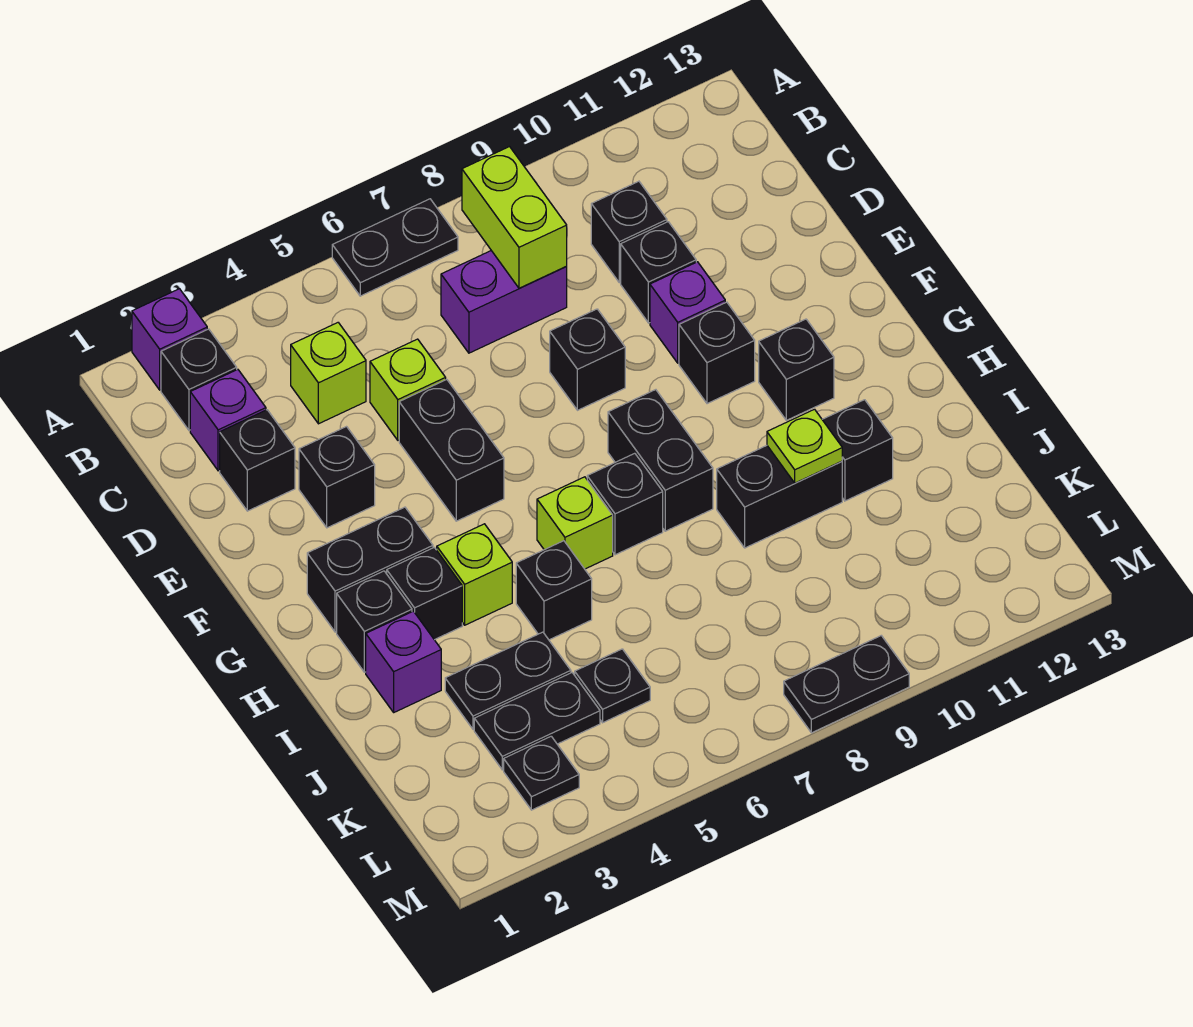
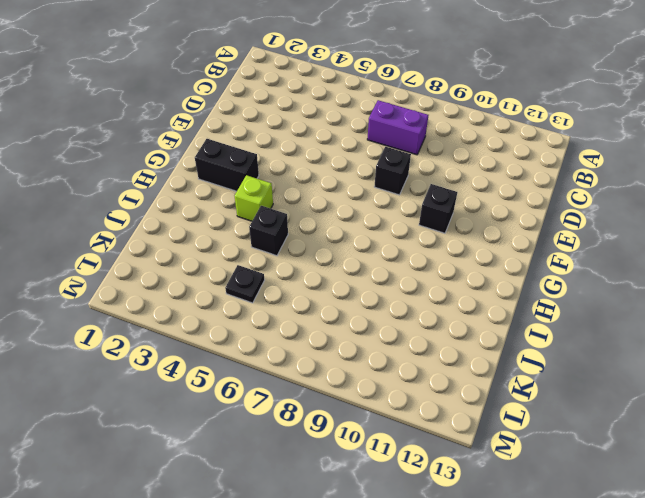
none -> purple 1x1 brick [132,289,207,390]
none -> black 1x2 plate [332,199,458,296]
none -> black 1x1 brick [161,329,237,430]
none -> purple 1x1 brick [190,369,266,471]

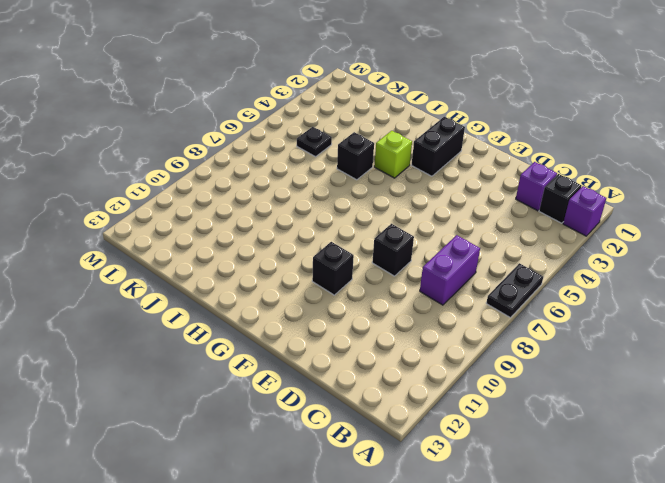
none -> lime 1x1 brick [291,323,366,424]
none -> black 1x1 brick [591,181,667,283]
none -> black 1x1 brick [220,410,295,511]
none -> lime 1x1 brick [370,339,446,440]

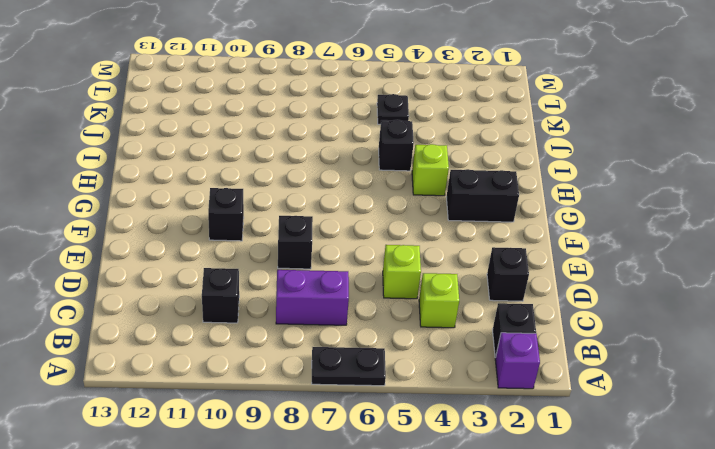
none -> purple 1x1 brick [190,369,266,471]
none -> black 1x1 brick [621,222,696,323]
none -> black 1x1 brick [299,427,375,528]
none -> black 1x2 brick [399,380,504,521]

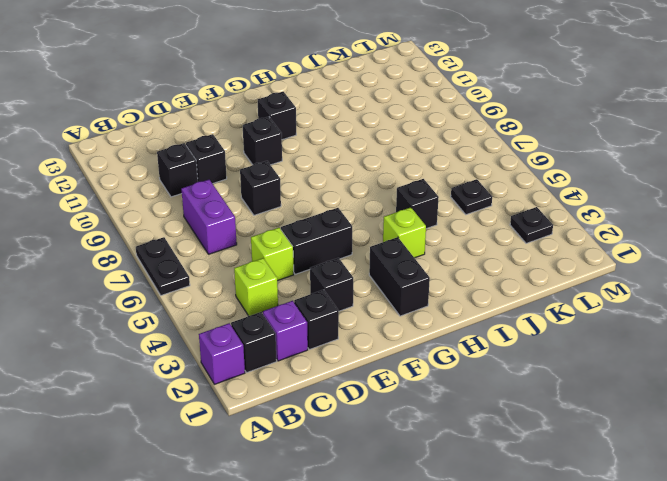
none -> purple 1x1 brick [650,262,725,363]
none -> black 1x2 brick [608,390,713,531]
none -> black 1x1 brick [337,571,412,672]
none -> black 1x1 brick [387,548,462,640]

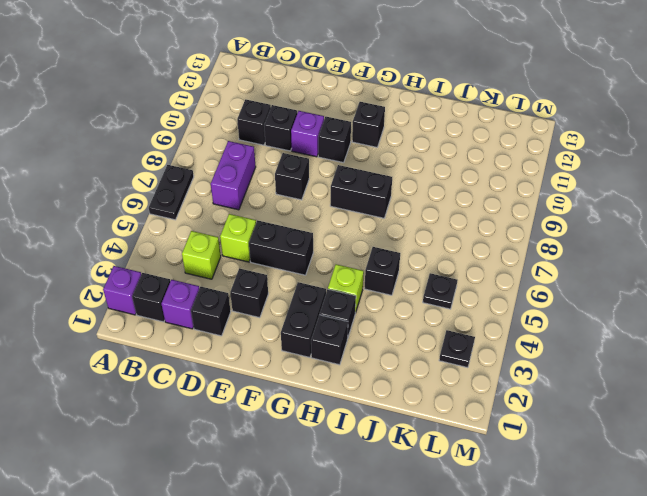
none -> lime 1x1 brick [537,477,613,569]
none -> black 1x1 brick [587,453,663,555]
none -> purple 1x1 brick [366,611,441,712]
none -> black 1x2 brick [717,446,842,548]

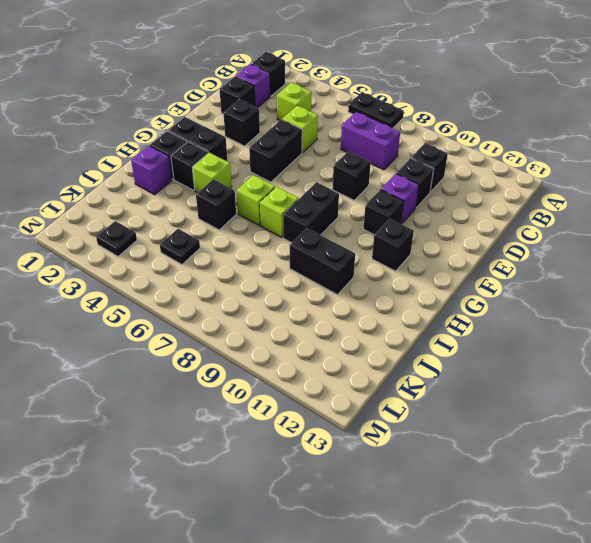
lime 1x1 brick [260,187,299,237] -> black 1x1 brick [587,453,663,555]
none -> purple 1x1 brick [132,289,207,390]
none -> black 1x1 brick [822,400,893,501]
none -> black 1x2 plate [445,632,571,729]
none -> black 1x2 plate [474,673,600,770]

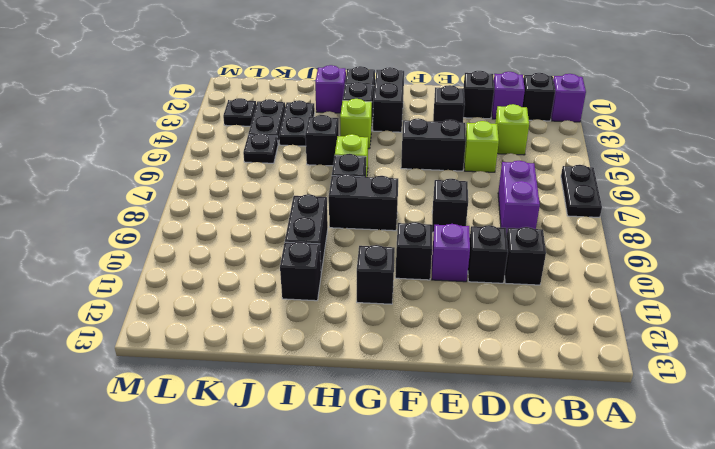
none -> black 1x2 plate [784,636,909,733]
none -> lime 1x2 brick [462,147,567,288]
none -> lime 1x1 plate [767,409,842,483]

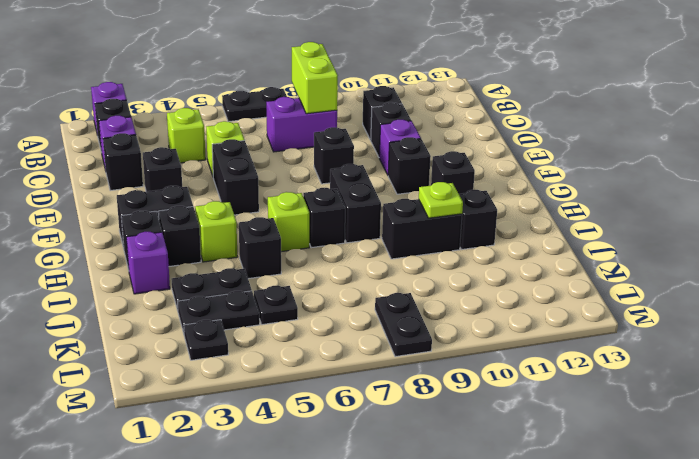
black 1x2 plate [375,293,432,357] -> black 1x2 plate turned to [784,636,909,733]

